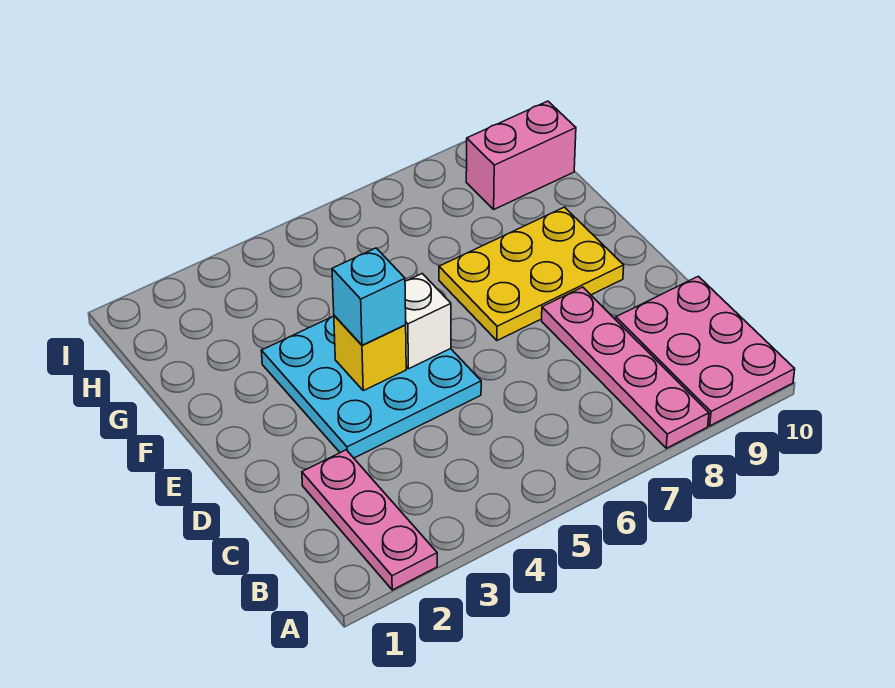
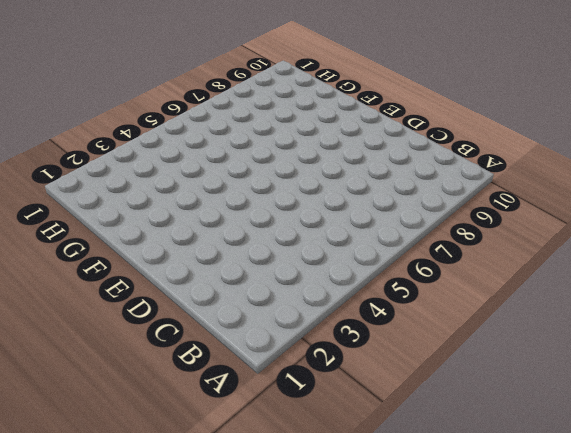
none -> pink 1x3 plate [302,450,437,590]
none -> pink 1x4 plate [542,287,709,448]

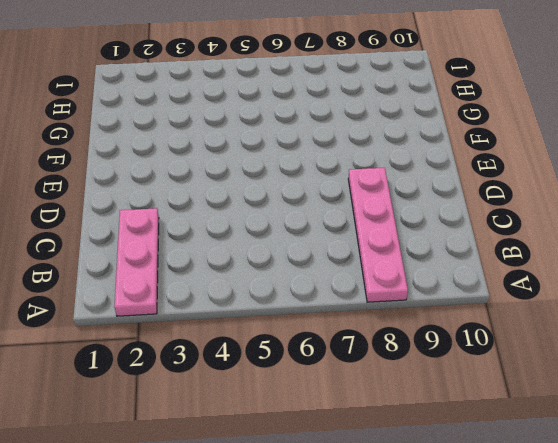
none -> pink 2x3 plate [616,276,795,426]
none -> cyan 3x3 plate [261,316,481,458]

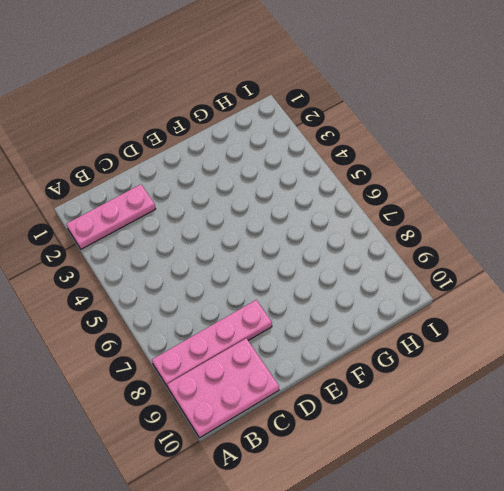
none -> cyan 3x3 plate [261,316,481,458]
none -> yellow 2x3 plate [439,207,624,341]

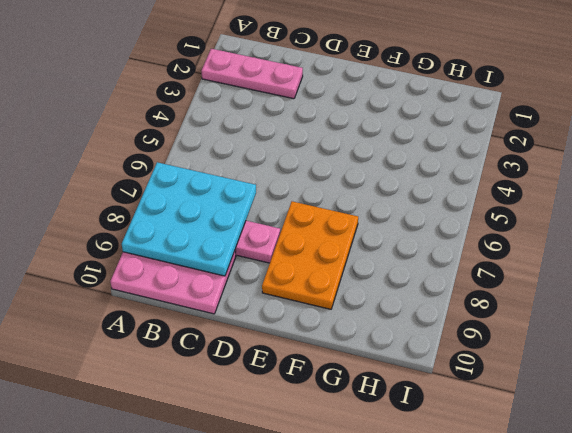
cyan 3x3 plate [122,162,256,276] -> cyan 3x3 plate moved to [261,316,481,458]
orange 2x3 plate [262,201,358,309] -> yellow 2x3 plate [439,207,624,341]
none -> pink 1x2 brick [466,101,576,209]
none -> yellow 1x1 brick [334,315,406,391]

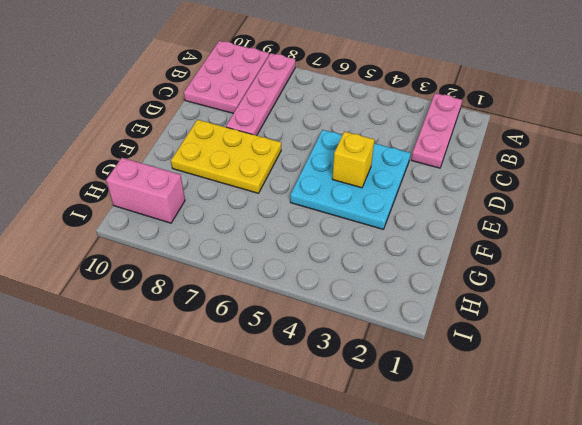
none -> white 1x1 brick [405,274,451,369]
none -> cyan 1x1 brick [332,248,406,345]

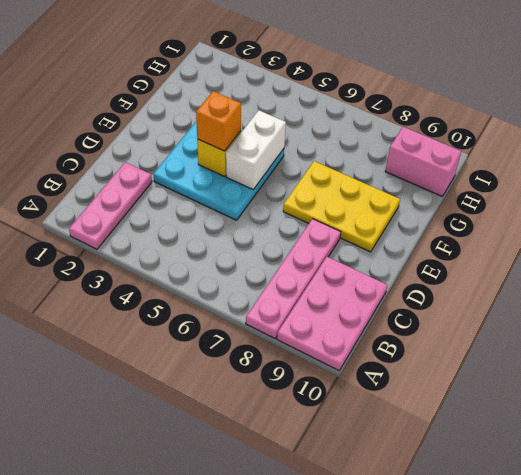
orange 1x1 brick [196,91,241,151] -> cyan 1x1 brick [332,248,406,345]
white 1x2 brick [226,110,286,190] -> white 1x1 brick [405,274,451,369]

